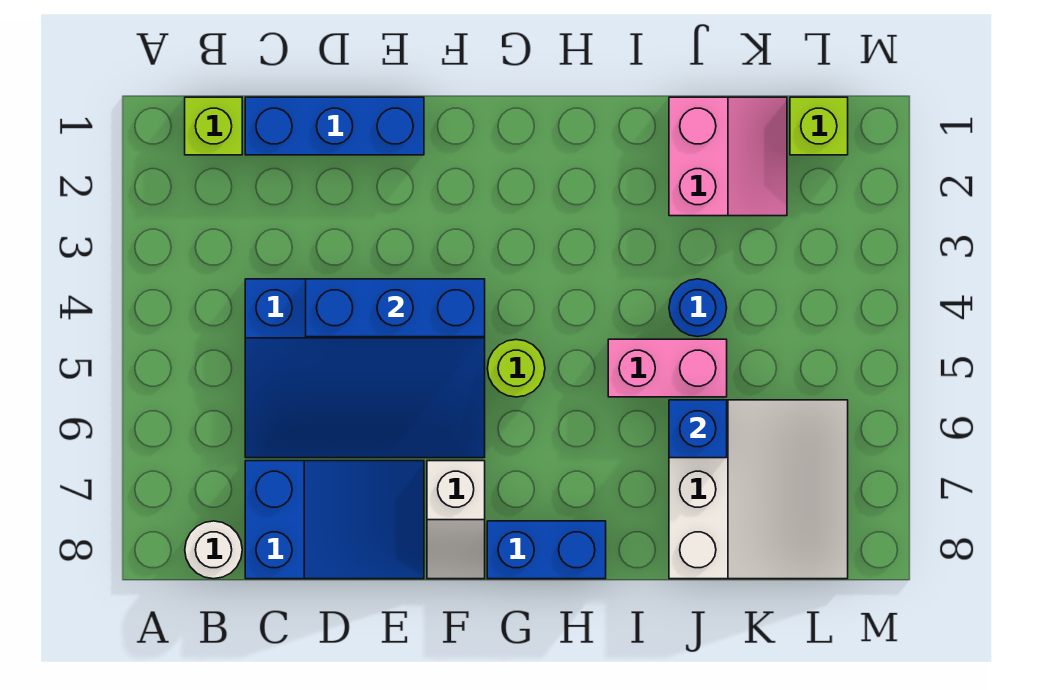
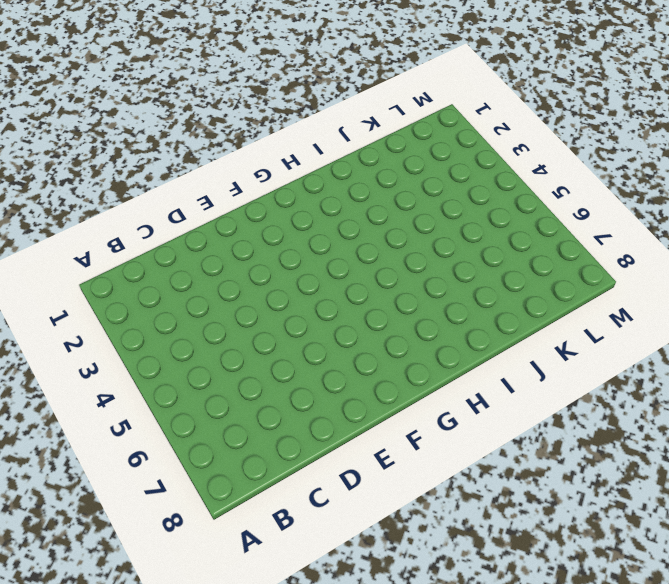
none -> lime 1x1 brick [185,97,242,155]
none -> white 1x1 round brick [185,521,242,579]
none -> blue 1x3 brick [245,97,424,155]

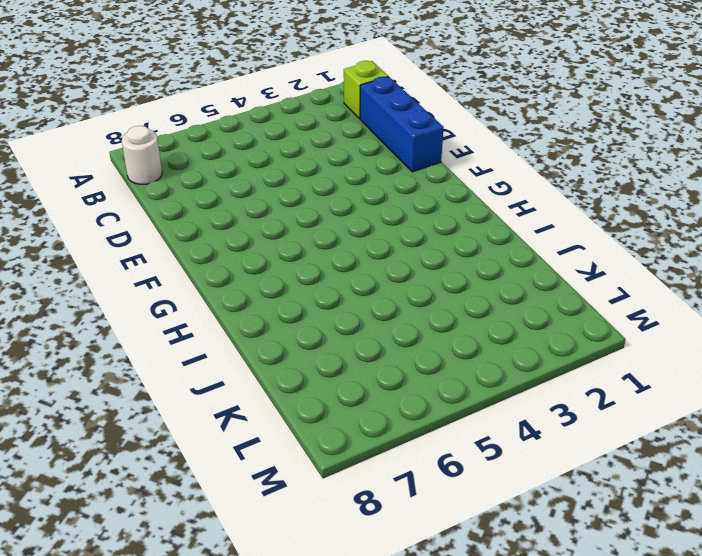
none -> blue 3x4 slope [245,279,485,458]
none -> blue 2x3 slope [245,461,424,579]
none -> white 1x2 slope [427,461,485,579]

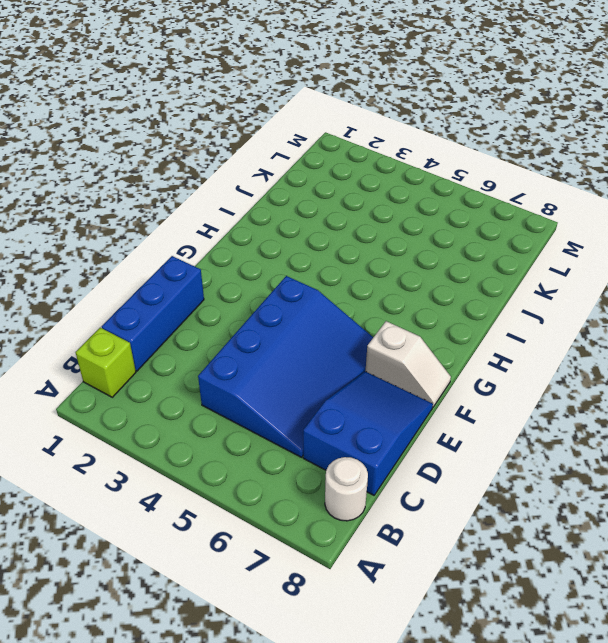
none -> lime 1x1 round brick [487,340,545,397]
none -> blue 1x2 brick [487,521,606,579]
none -> pink 1x2 brick [608,339,727,397]

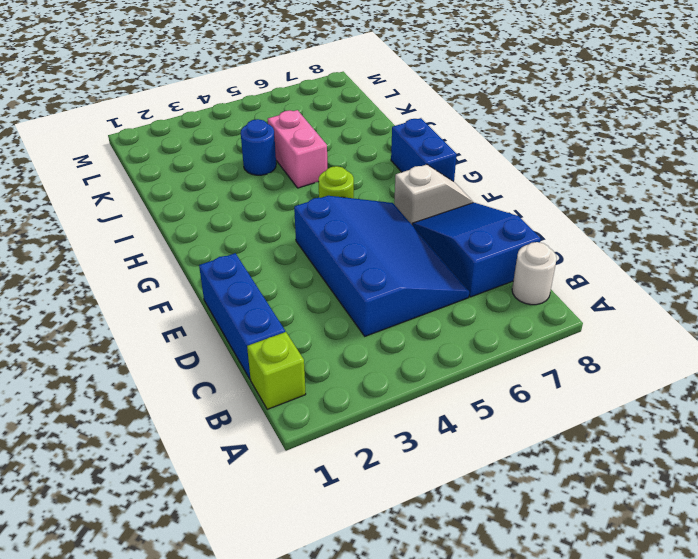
none -> pink 2x2 slope [669,97,787,216]
none -> white 3x3 slope [669,400,848,579]
none -> lime 1x1 brick [790,97,848,155]

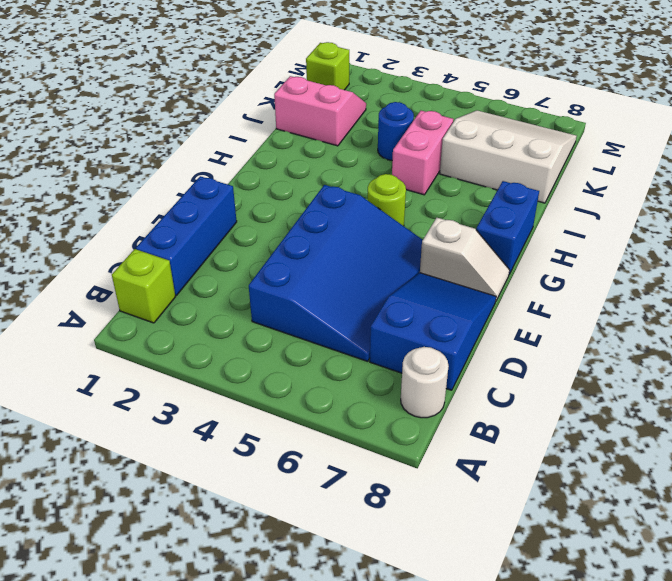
none -> blue 1x3 brick [306,279,485,337]
none -> blue 1x1 brick [669,400,727,458]

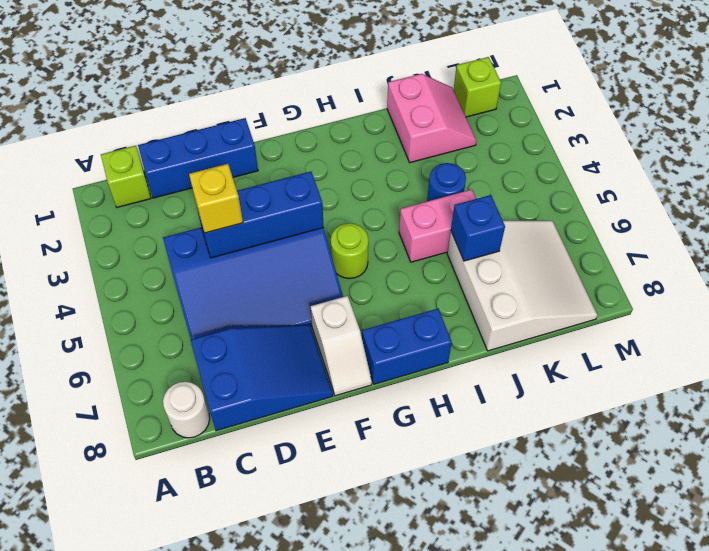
yellow 1x1 brick [189,164,243,233] -> none

